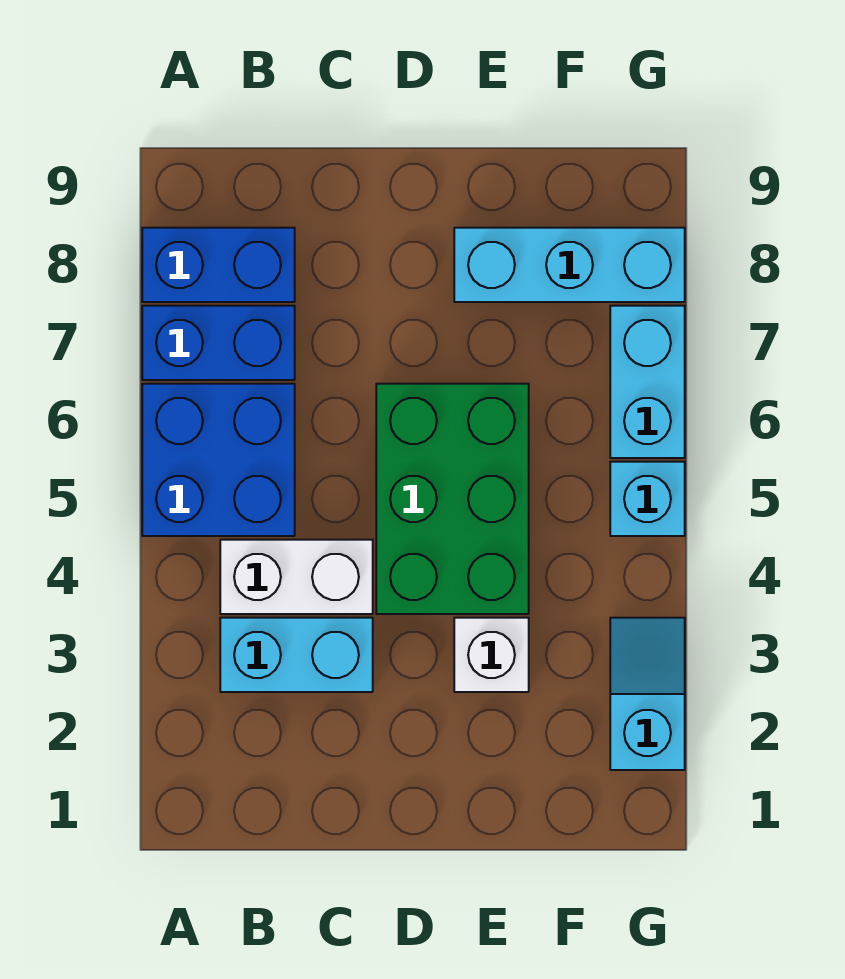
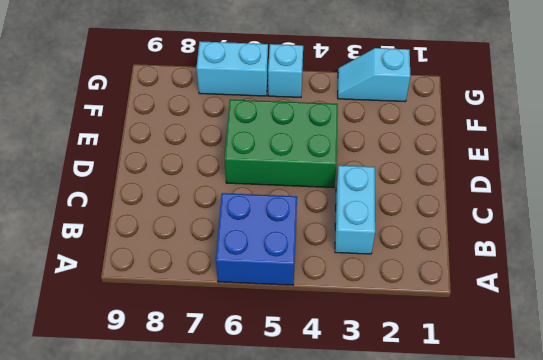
none -> blue 1x2 brick [142,306,295,380]
none -> blue 1x2 brick [142,228,295,302]

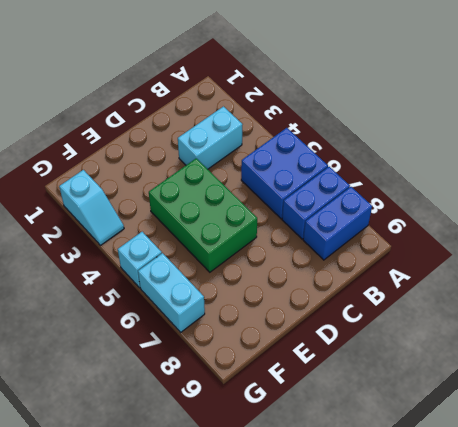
none -> white 1x2 brick [220,540,373,614]
none -> white 1x1 brick [454,618,529,692]

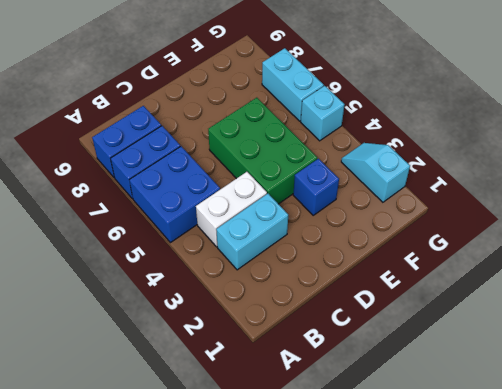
blue 1x1 brick [293,159,339,215] -> white 1x1 brick [454,618,529,692]
none -> cyan 1x3 brick [454,228,685,302]

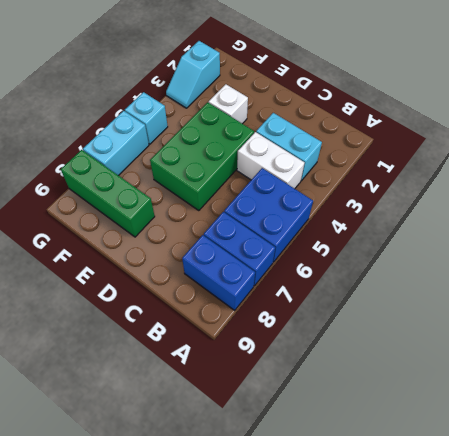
green 1x3 brick [61,150,155,237] -> cyan 1x3 brick [454,228,685,302]

